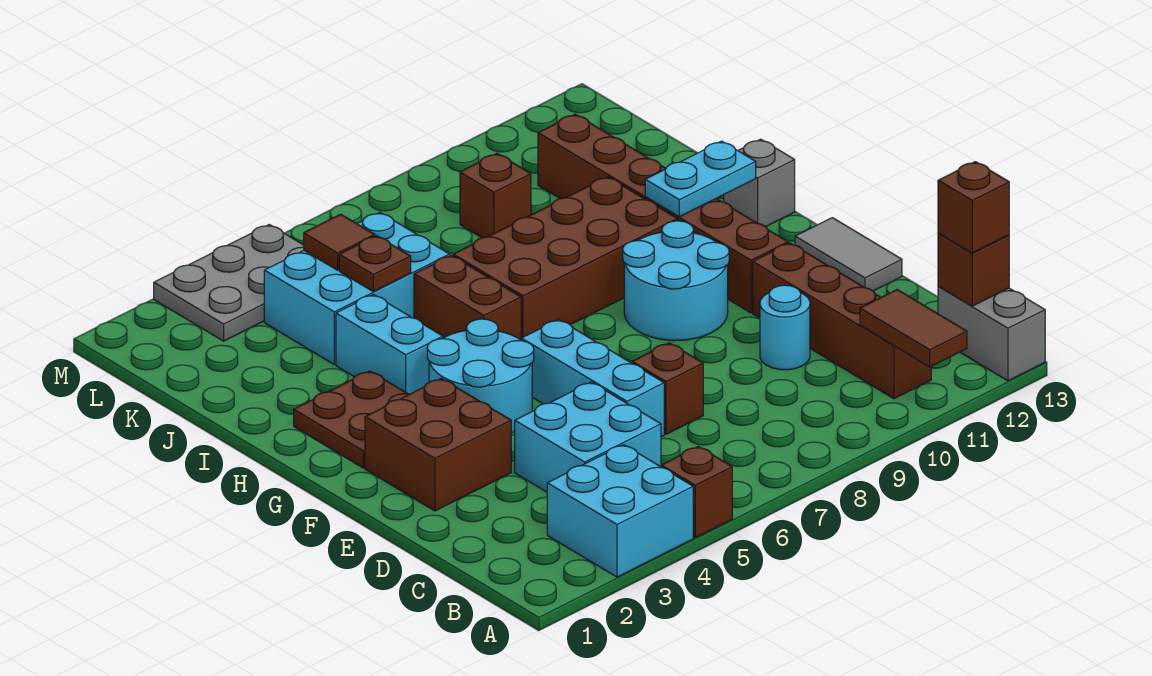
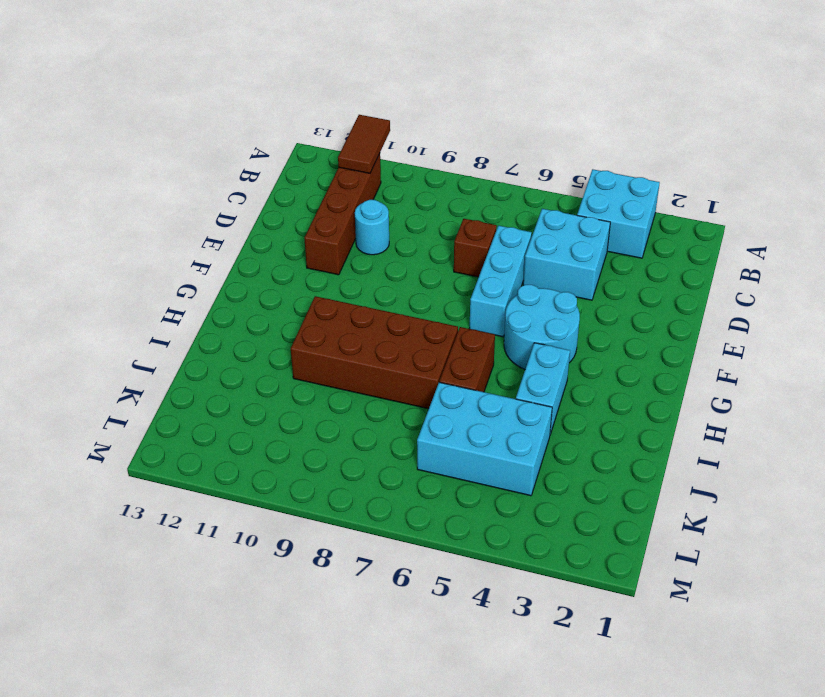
none -> brown 1x1 brick [661,446,732,538]
none -> grey 1x2 brick [938,286,1045,381]
none -> brown 2x2 brick [365,378,511,511]

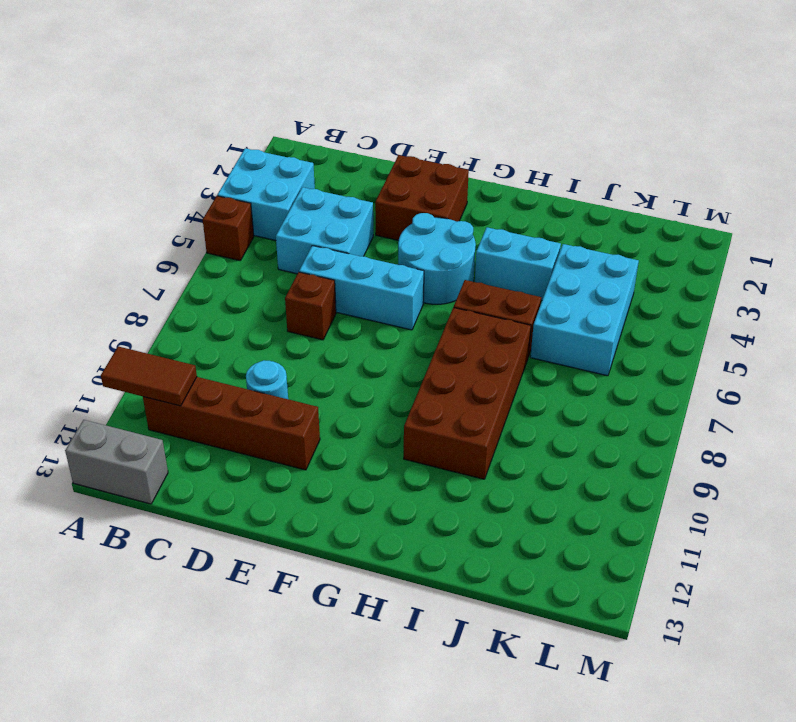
none -> grey 1x2 tile [795,218,902,291]
none -> cyan 2x2 round brick [623,221,729,341]
none -> brown 1x6 brick [538,114,788,313]

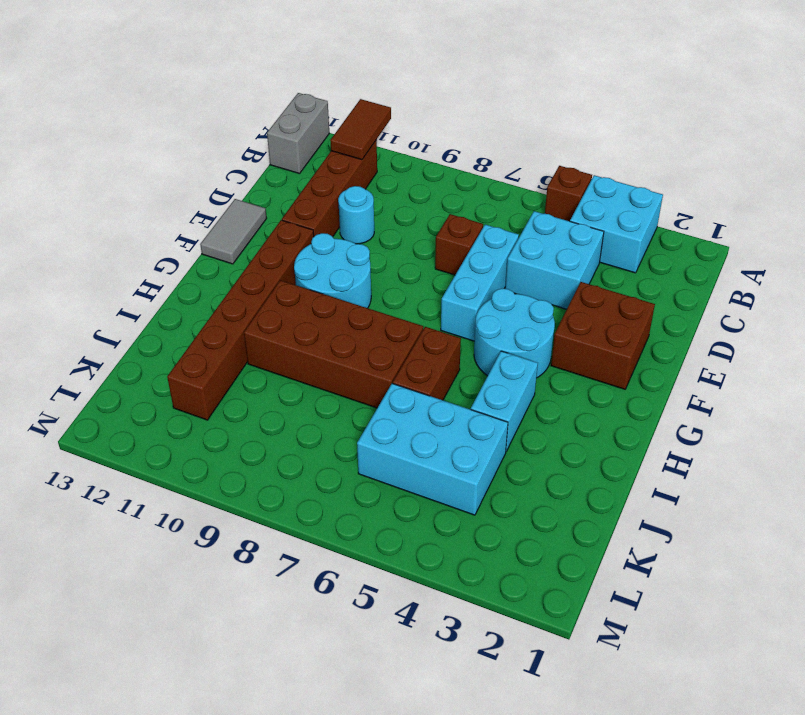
none -> brown 2x2 plate [294,371,409,468]
none -> grey 1x1 brick [724,139,795,227]
none -> brown 1x1 brick [460,154,531,238]

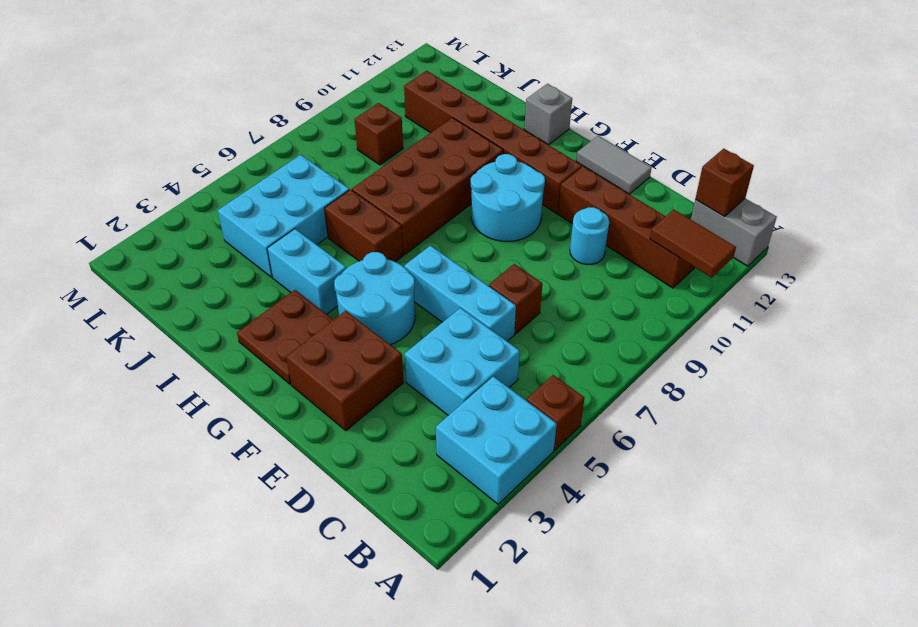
none -> grey 2x3 plate [154,225,304,341]
none -> cyan 1x2 plate [645,141,756,217]
none -> brown 1x1 plate [339,236,411,292]

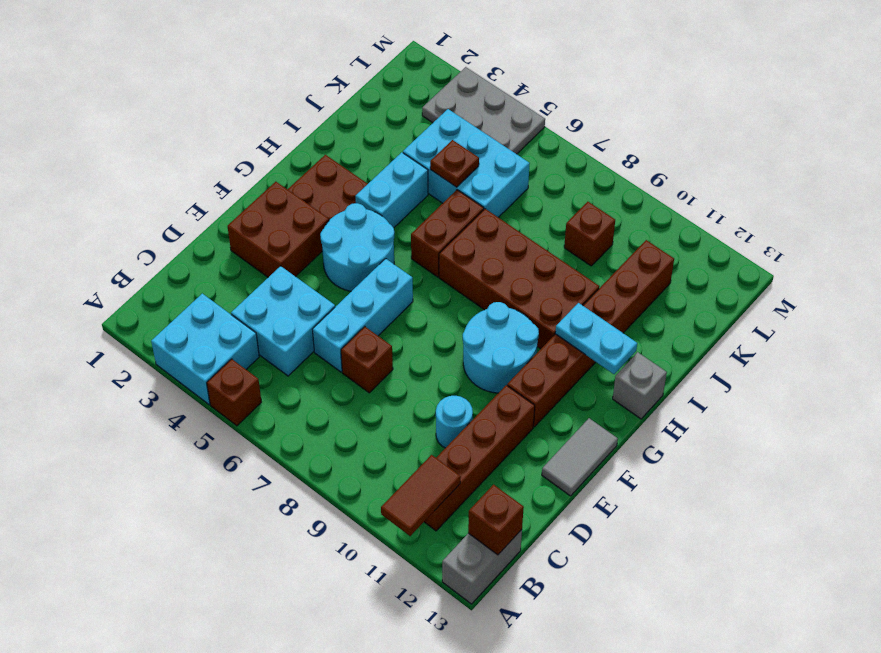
none -> brown 1x1 tile [304,214,375,270]
none -> brown 1x1 brick [938,162,1009,253]

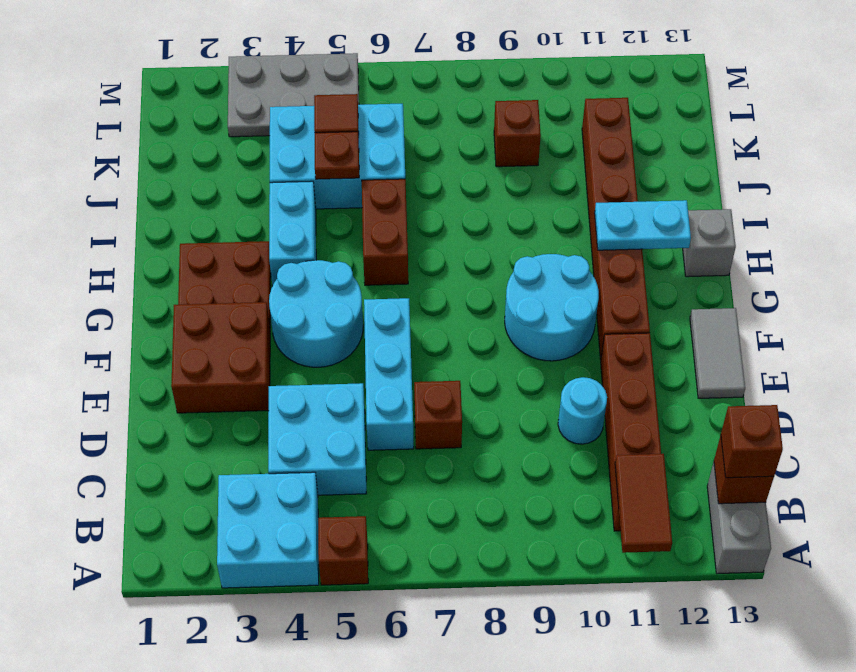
none -> brown 2x4 brick [453,177,678,338]

